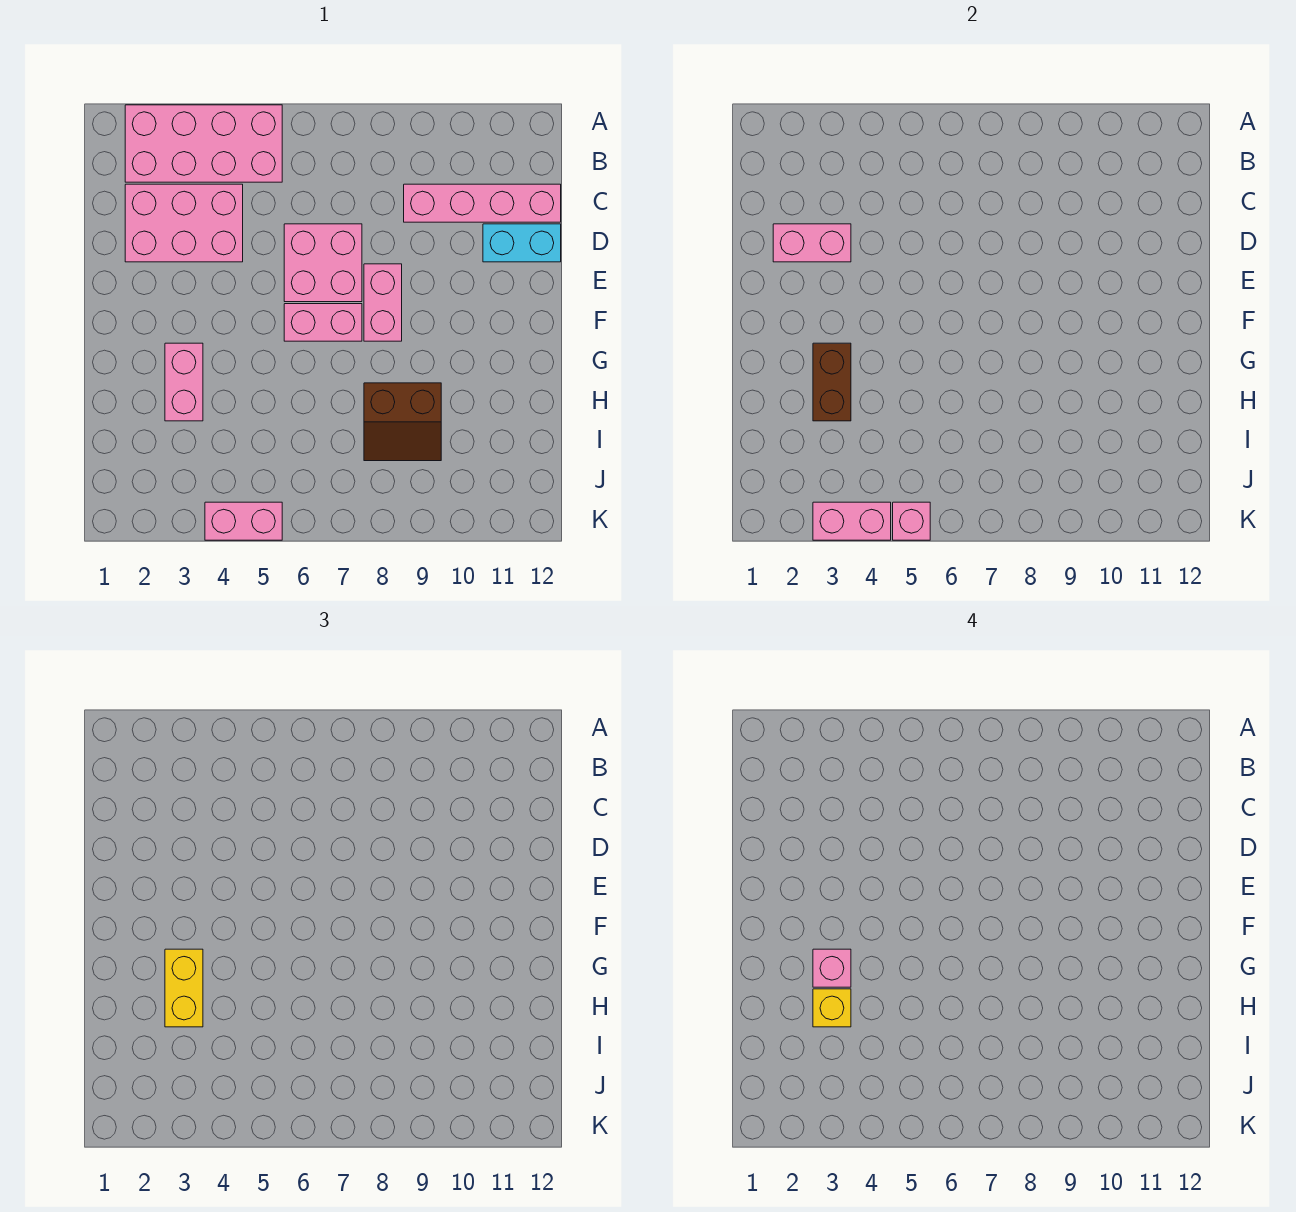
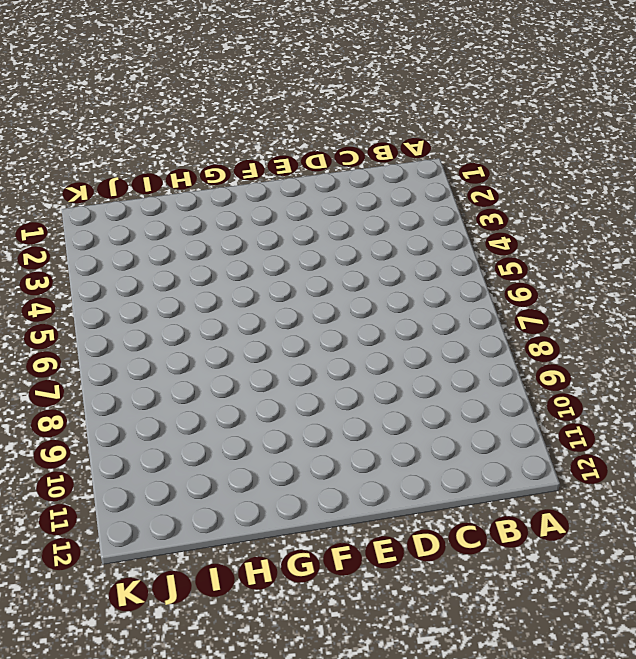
none -> pink 2x4 brick [125,105,282,182]
none -> pink 2x3 brick [125,184,243,262]
none -> pink 1x4 brick [404,184,561,222]

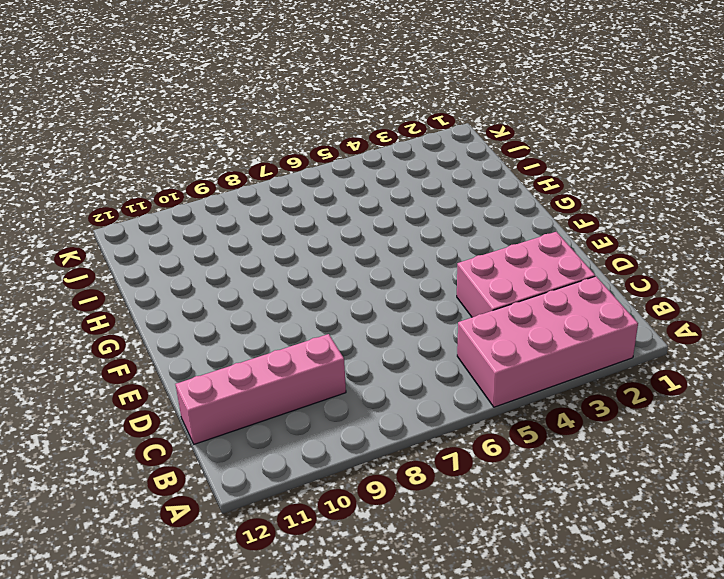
none -> pink 2x2 brick [284,224,362,302]
none -> cyan 1x2 brick [483,224,561,262]
none -> pink 1x2 brick [364,264,402,341]

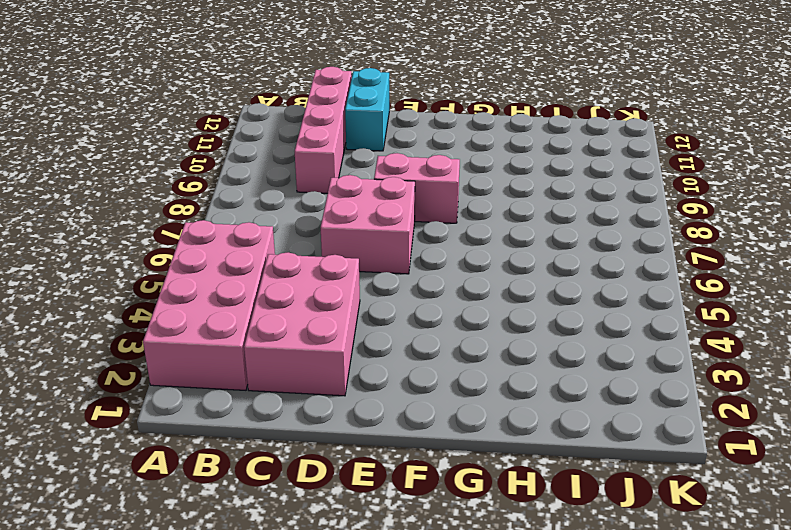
none -> pink 1x2 brick [284,304,362,341]
none -> pink 1x2 brick [165,343,203,421]
none -> brown 2x2 slope [364,383,441,461]

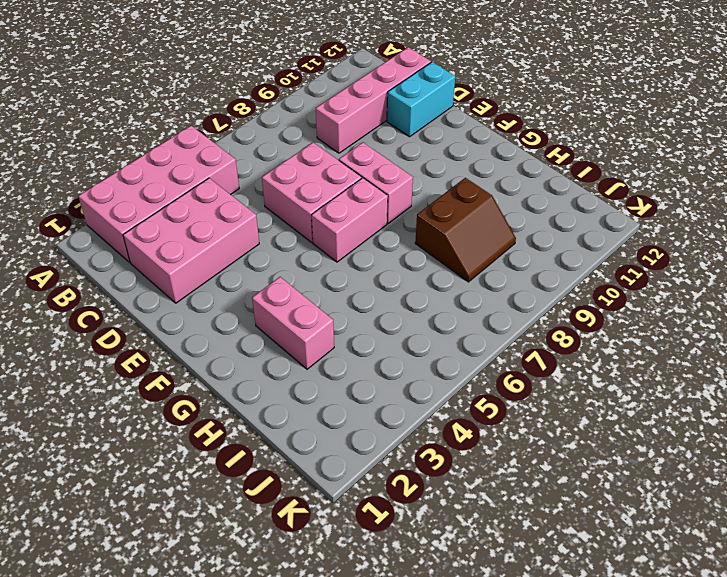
none -> pink 1x2 brick [205,502,282,540]
none -> pink 1x2 brick [773,224,851,262]
none -> brown 1x2 brick [813,343,851,421]

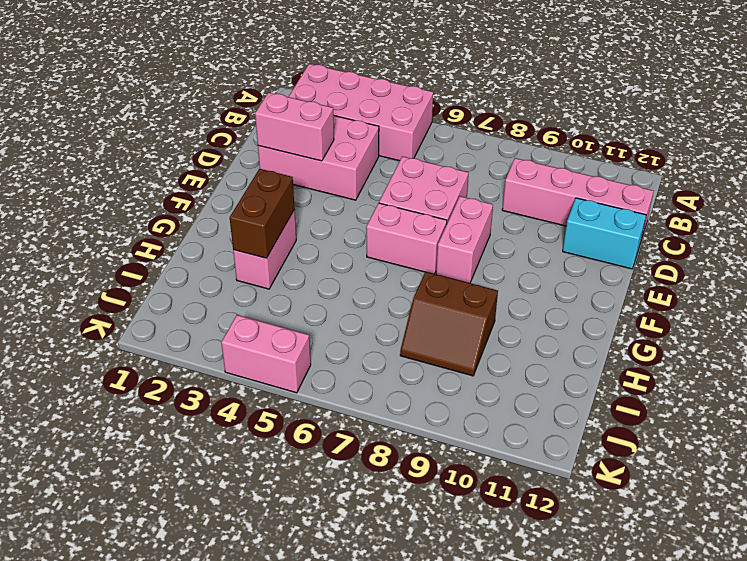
none -> pink 1x2 brick [813,502,891,540]
none -> pink 1x1 brick [893,502,930,540]
none -> yellow 1x2 brick [165,949,203,1027]

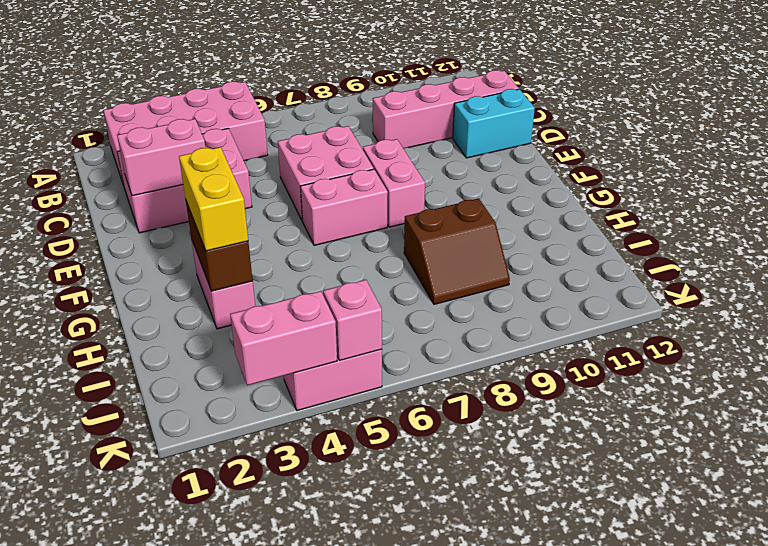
none -> pink 1x1 brick [813,949,851,987]
none -> yellow 1x1 brick [813,989,851,1027]

